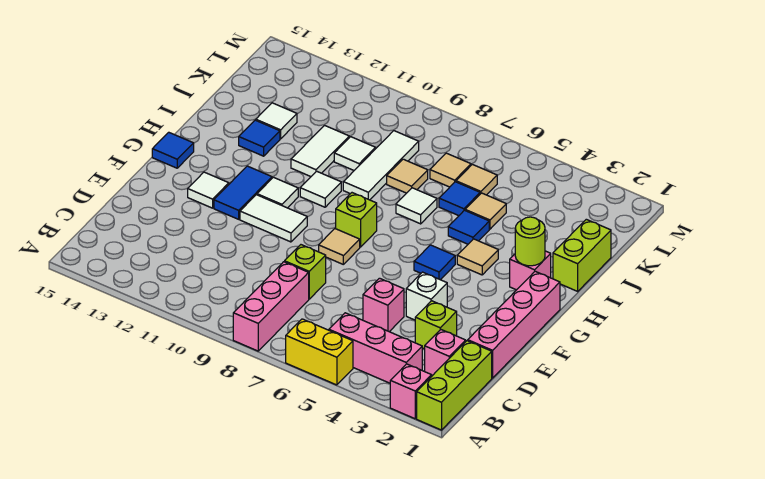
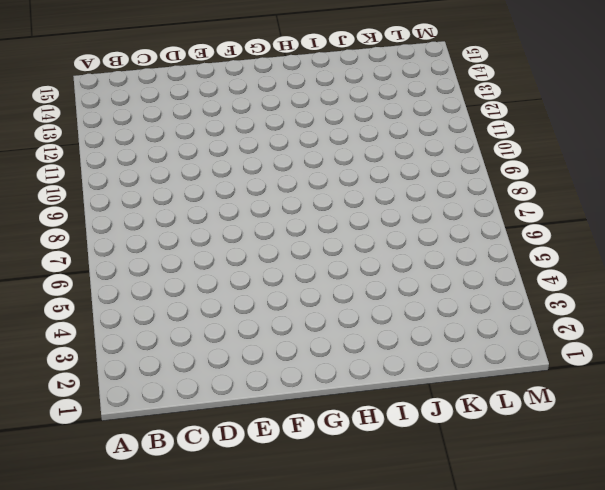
none -> lime 1x3 brick [417,341,492,430]
none -> pink 1x1 brick [390,364,432,419]
none -> yellow 1x2 brick [286,319,353,385]
none -> pink 1x3 brick [233,262,309,351]

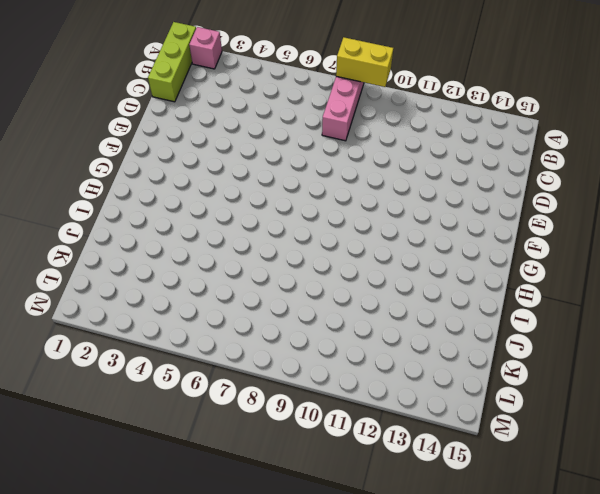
yellow 1x2 brick [336,37,393,87] -> yellow 1x2 brick moved to [286,319,353,385]
none -> pink 1x3 brick [329,313,422,383]
none -> pink 1x1 brick [425,330,466,376]
none -> pink 1x4 brick [468,271,560,378]
none -> lime 1x1 brick [415,301,457,349]

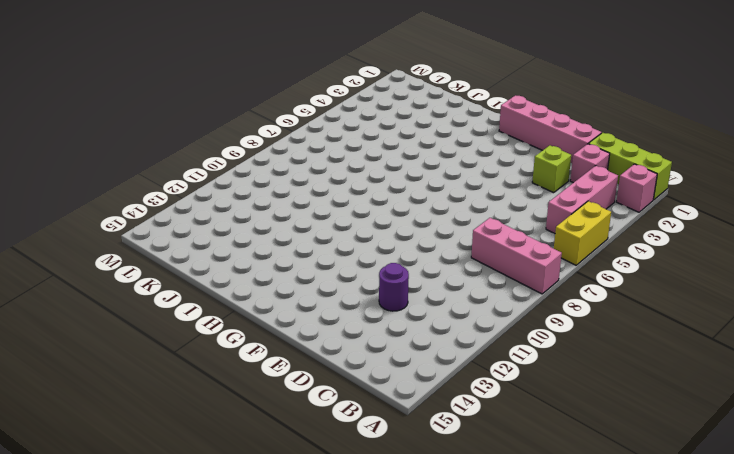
purple 1x1 round brick [379,263,409,311] -> none
none -> pink 1x1 brick [363,278,404,332]
none -> lime 1x1 brick [285,245,326,299]
none -> white 1x1 brick [406,272,447,320]
none -> tan 1x1 tile [319,229,360,264]

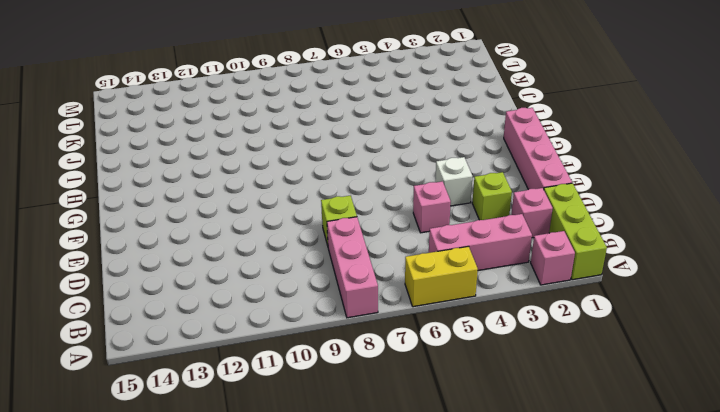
none -> tan 1x1 tile [319,229,360,264]
none -> white 1x2 tile [240,195,307,242]
none -> blue 1x2 tile [214,166,272,219]
none -> white 1x1 tile [188,172,229,208]

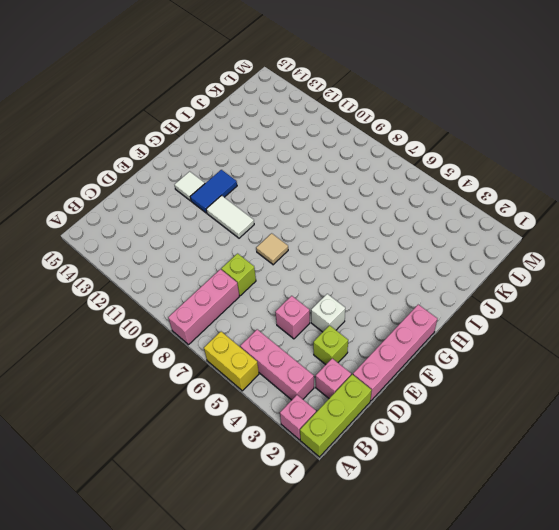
none -> blue 1x1 tile [414,245,455,280]
none -> lime 1x1 brick [336,193,377,247]
none -> white 1x1 tile [257,177,298,208]
none -> blue 1x1 tile [152,132,194,168]

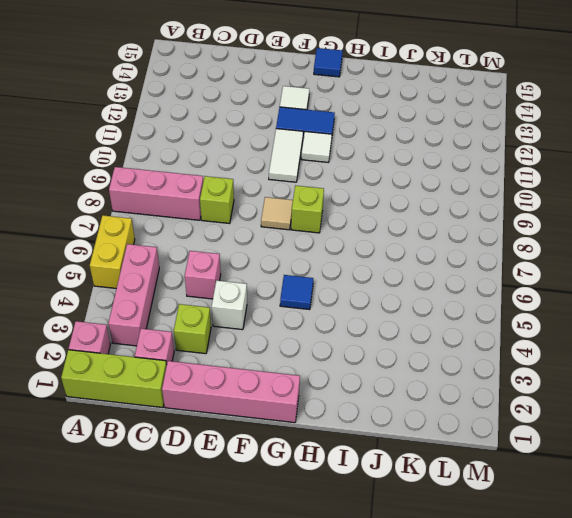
none -> pink 1x1 brick [510,251,551,290]
none -> tan 1x1 tile [457,239,498,275]
none -> white 1x1 tile [300,171,341,207]
none -> lime 1x2 brick [553,219,611,291]

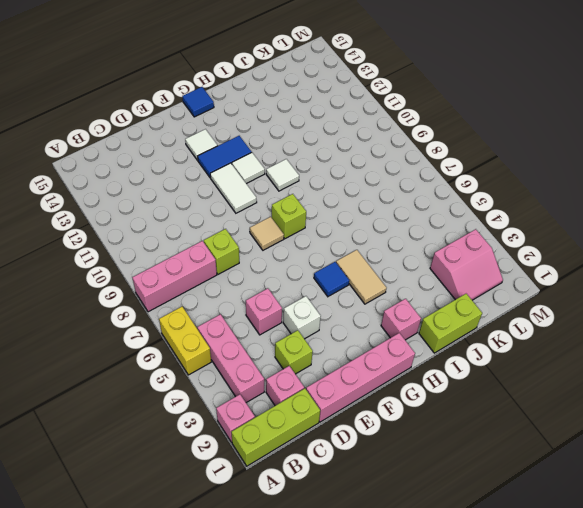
tan 1x2 tile [336,250,387,304] -> tan 1x1 tile [457,239,498,275]
pink 2x2 slope [430,229,503,300] -> none
none -> blue 1x1 tile [448,210,489,244]
none -> white 1x1 tile [396,188,437,224]
none -> white 1x3 tile [343,131,419,200]
none -> white 1x2 tile [291,125,349,177]

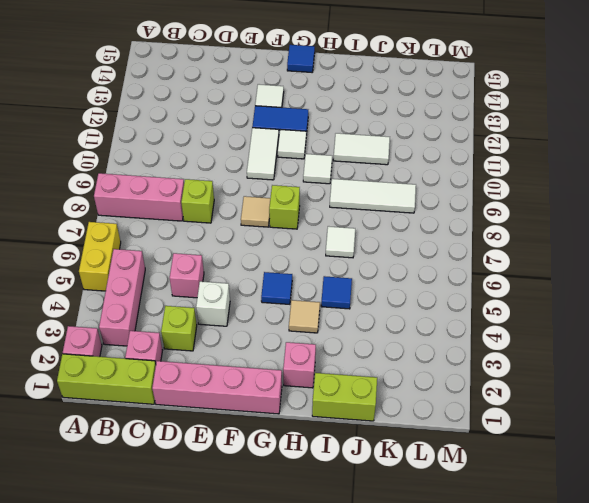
none -> blue 1x1 tile [239,120,280,156]
none -> tan 1x1 tile [465,193,506,229]
none -> blue 1x1 tile [439,182,480,216]
none -> tan 1x1 tile [387,159,428,193]

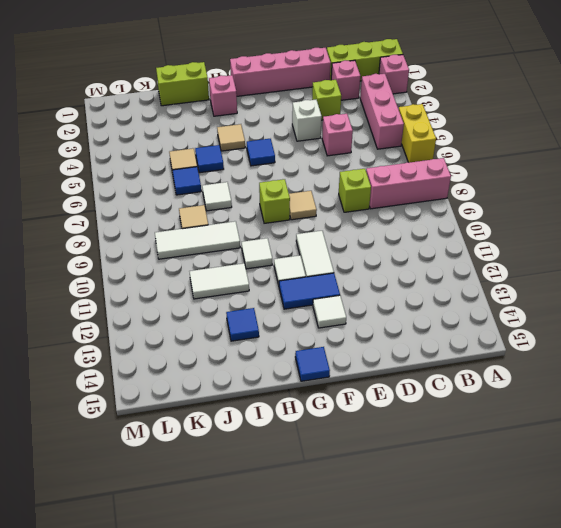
none -> white 1x1 tile [334,137,375,170]
none -> white 1x1 tile [256,103,297,139]
none -> tan 1x1 tile [456,164,497,195]
none -> tan 1x1 tile [430,153,471,187]

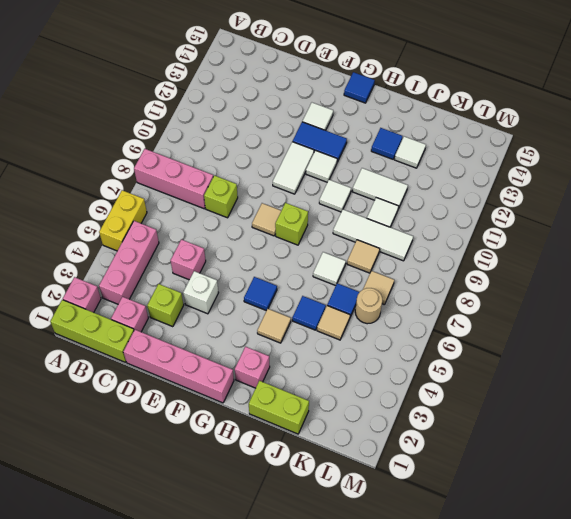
tan 1x1 round brick [355,288,382,324] -> tan 1x1 tile [456,164,497,195]
none -> lime 1x1 round brick [515,217,545,266]

